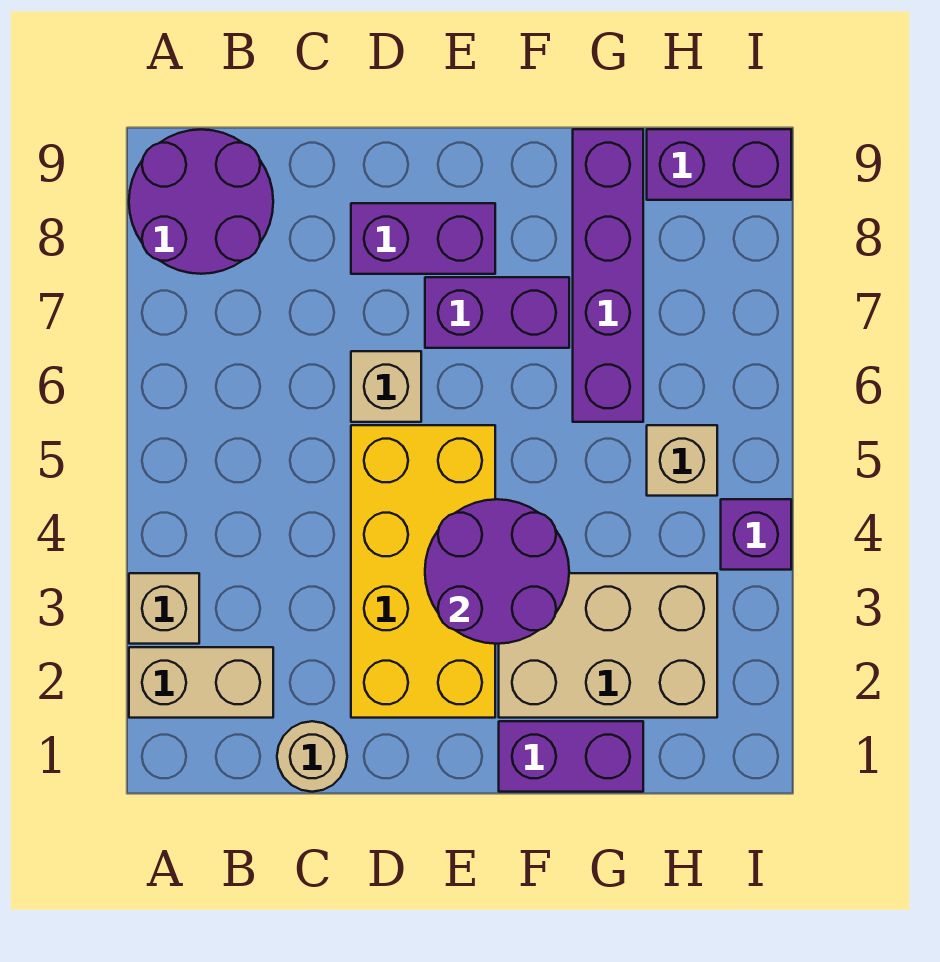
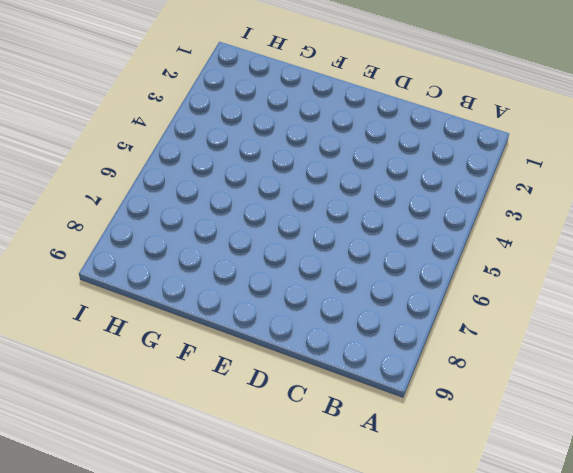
none -> tan 1x2 brick [129,647,273,718]
none -> tan 1x1 brick [129,573,199,644]
none -> purple 2x2 round brick [129,129,273,274]

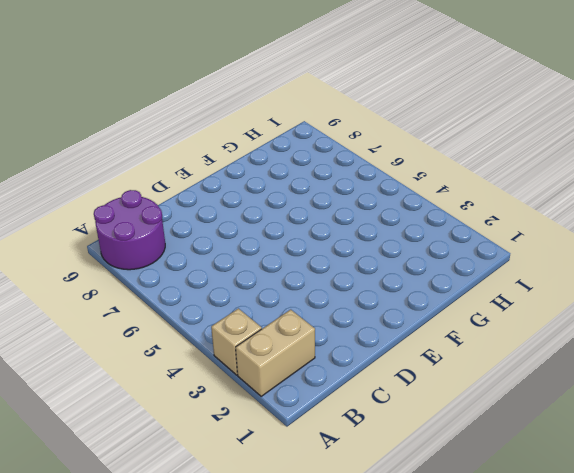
none -> tan 1x1 round brick [277,721,347,792]
none -> yellow 2x4 brick [351,425,495,718]
none -> tan 1x1 brick [351,351,421,422]

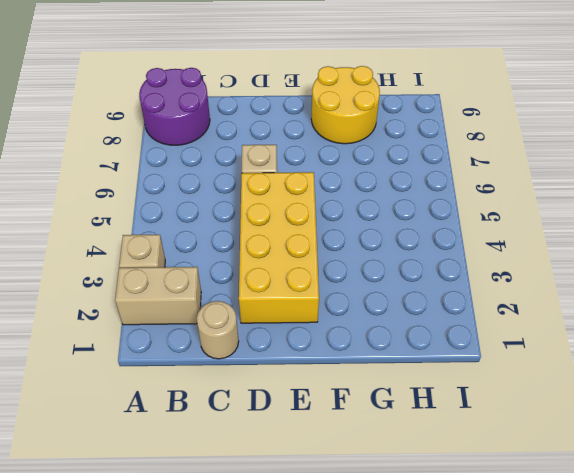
yellow 2x2 round brick [311,66,380,144] -> purple 1x4 brick [573,129,643,422]
none -> purple 1x2 brick [351,203,495,274]
none -> purple 1x2 brick [425,277,569,348]
none -> purple 1x2 brick [499,721,643,792]

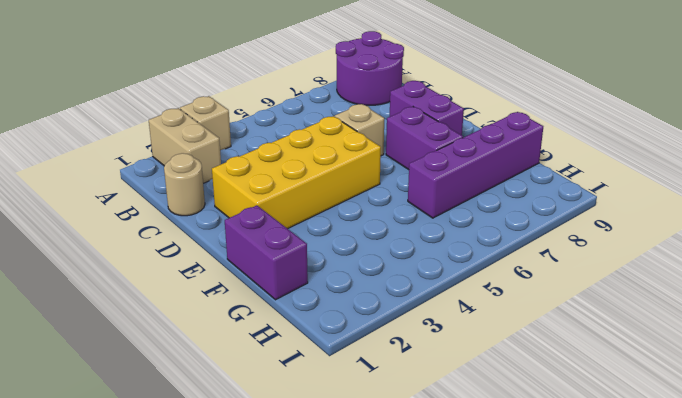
none -> tan 2x3 brick [499,573,717,718]
none -> tan 1x1 brick [647,425,717,496]
none -> purple 1x2 brick [647,129,791,200]

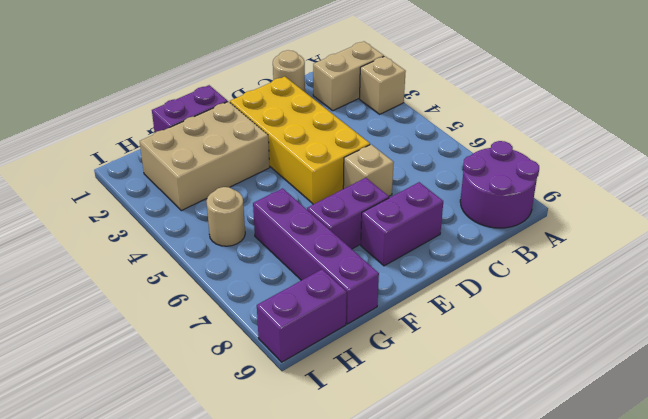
tan 1x1 round brick [206,187,245,246] -> tan 1x1 brick [647,425,717,496]
none -> purple 1x1 brick [721,499,791,570]
none -> purple 2x2 round brick [425,499,569,644]

